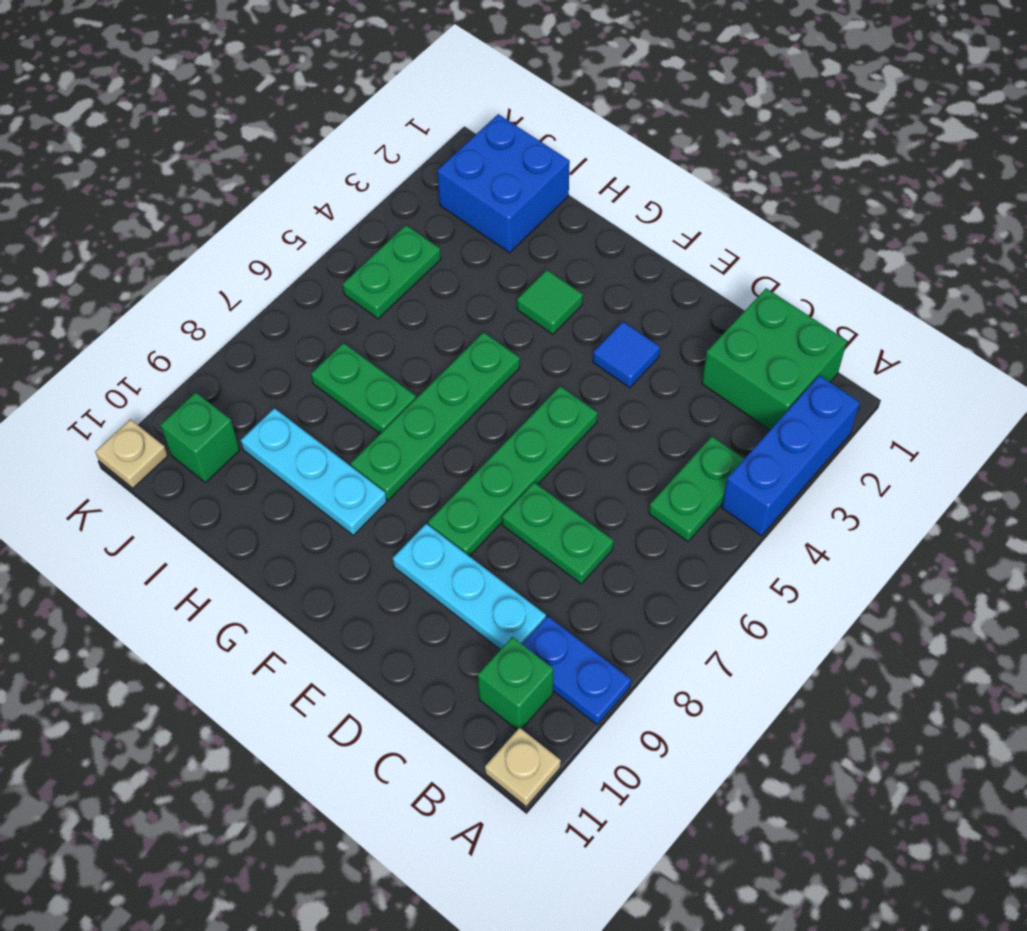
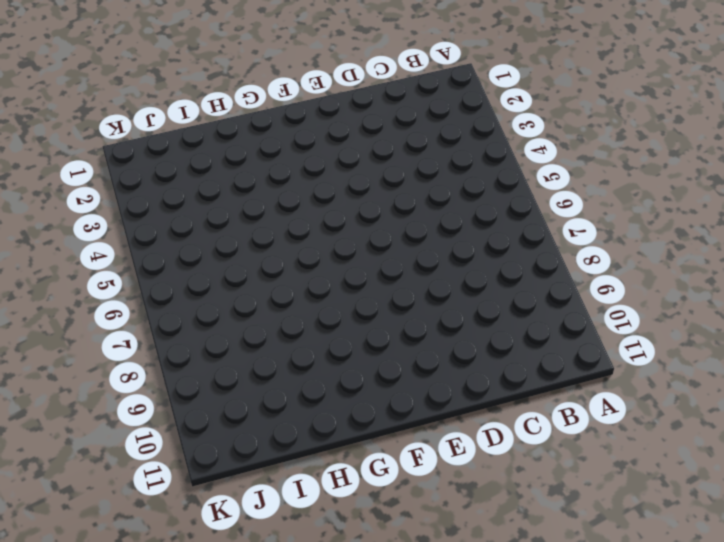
none -> blue 1x3 brick [722,375,860,536]
none -> blue 1x2 plate [523,617,631,725]
none -> tan 1x1 plate [485,728,561,807]

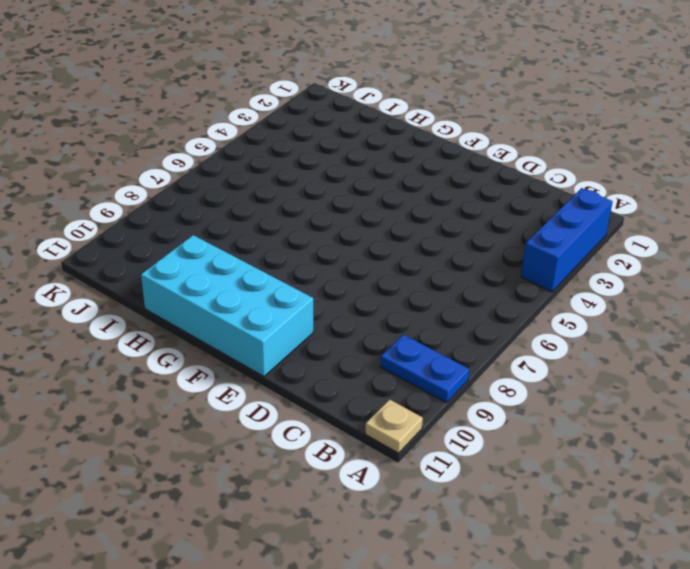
cyan 2x4 brick [141,235,313,376] -> none
none -> green 2x2 brick [702,288,847,430]
none -> green 1x2 plate [649,437,744,541]
none -> green 1x1 brick [478,637,554,730]

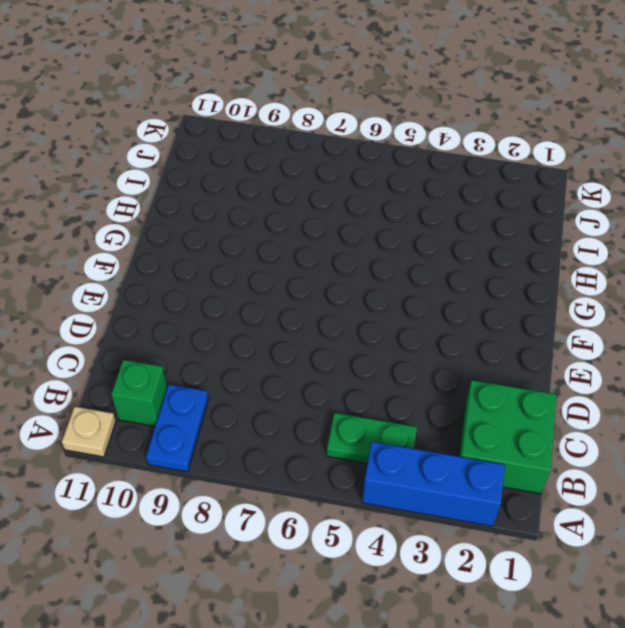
none -> green 1x2 plate [502,482,614,584]
none -> cyan 1x3 plate [393,524,546,650]
none -> blue 1x1 tile [593,322,660,388]

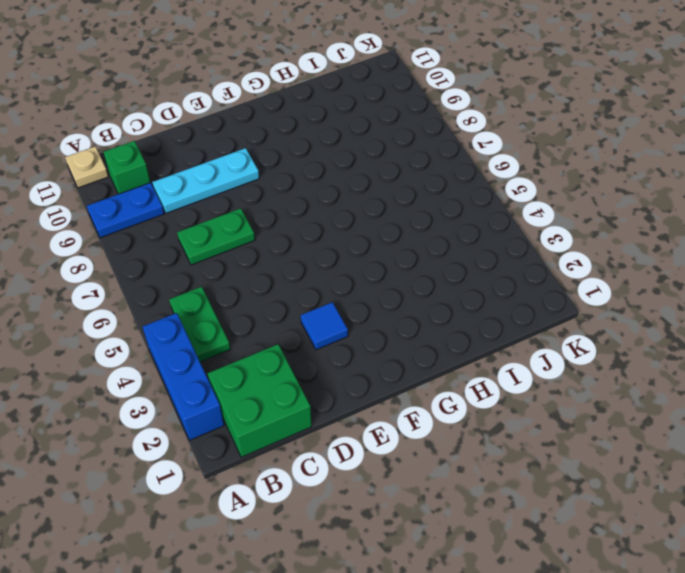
none -> green 1x4 plate [428,386,598,556]
none -> green 1x1 tile [517,270,583,334]
none -> green 1x4 plate [351,332,520,500]

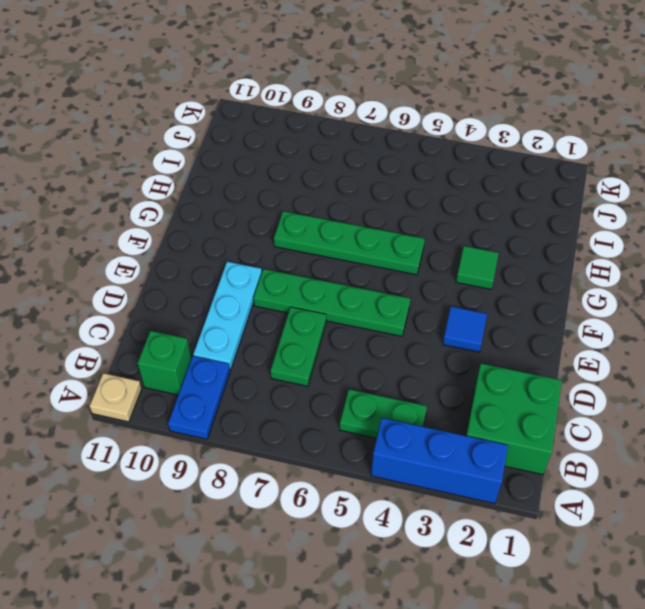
none -> cyan 1x3 plate [241,408,387,535]
none -> green 1x2 plate [311,343,416,434]
none -> blue 2x2 brick [437,114,570,253]

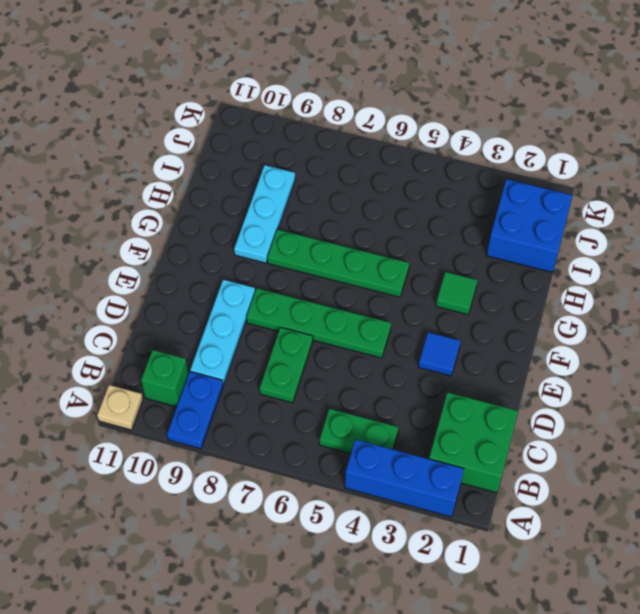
none -> green 1x2 plate [311,343,416,434]
none -> green 1x2 plate [343,225,441,319]
none -> green 1x1 brick [161,392,240,482]

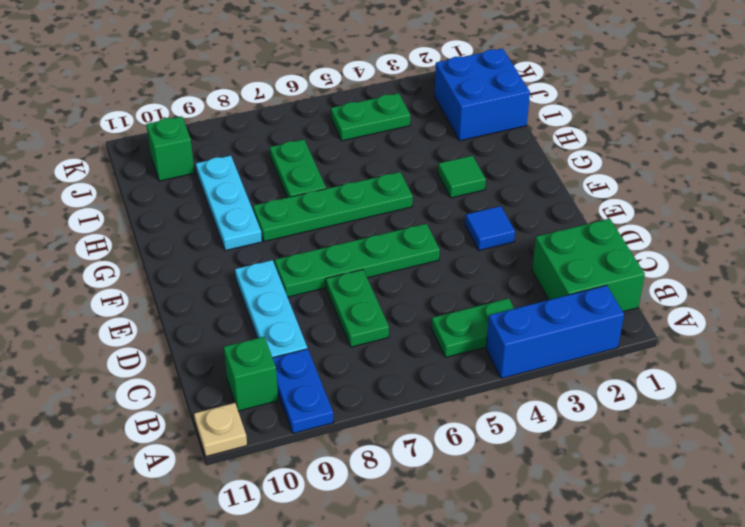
none -> tan 1x1 plate [95,419,168,488]

